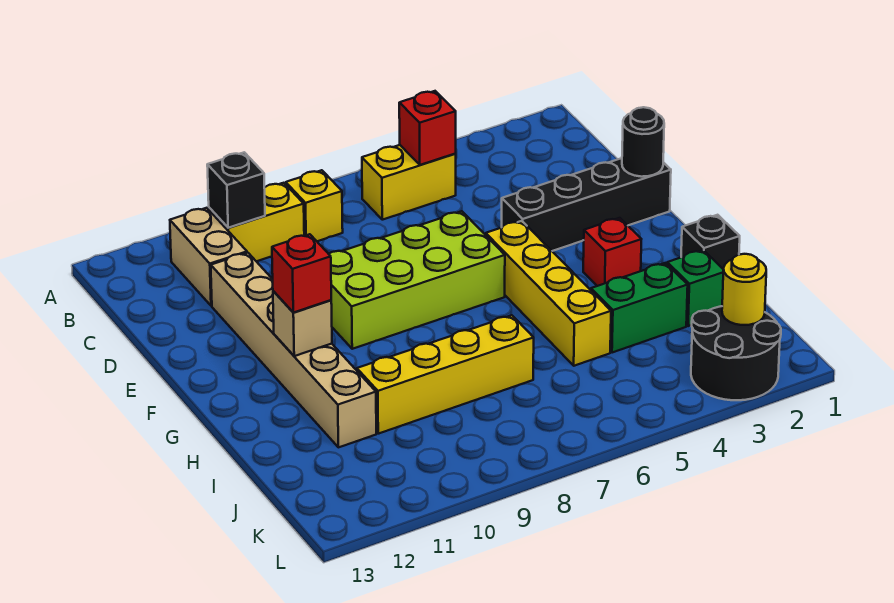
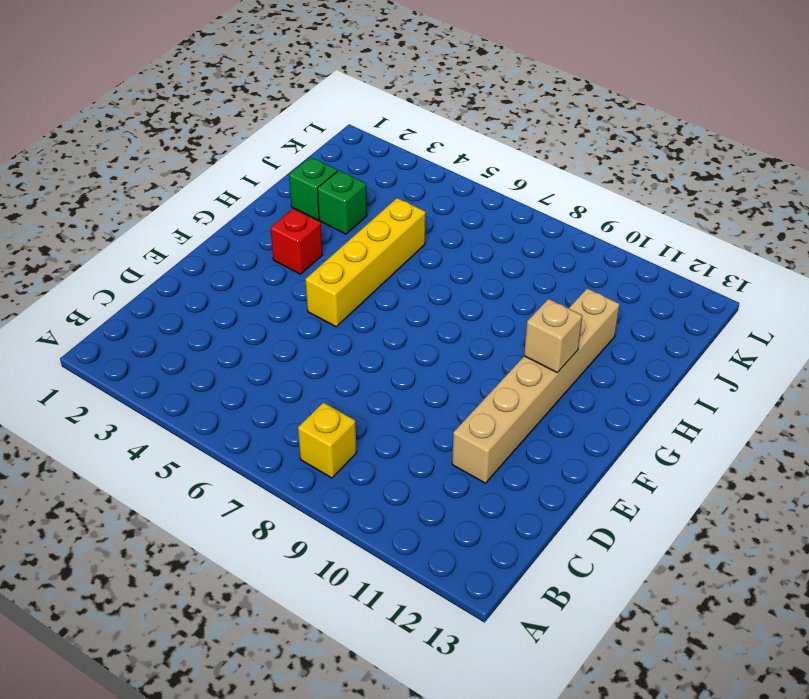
green 1x1 brick [317,170,367,234] -> green 1x2 brick [591,263,688,353]
none -> yellow 1x2 brick [362,145,456,220]
none -> yellow 1x2 brick [209,183,304,261]
none -> tan 1x2 brick [170,208,247,306]

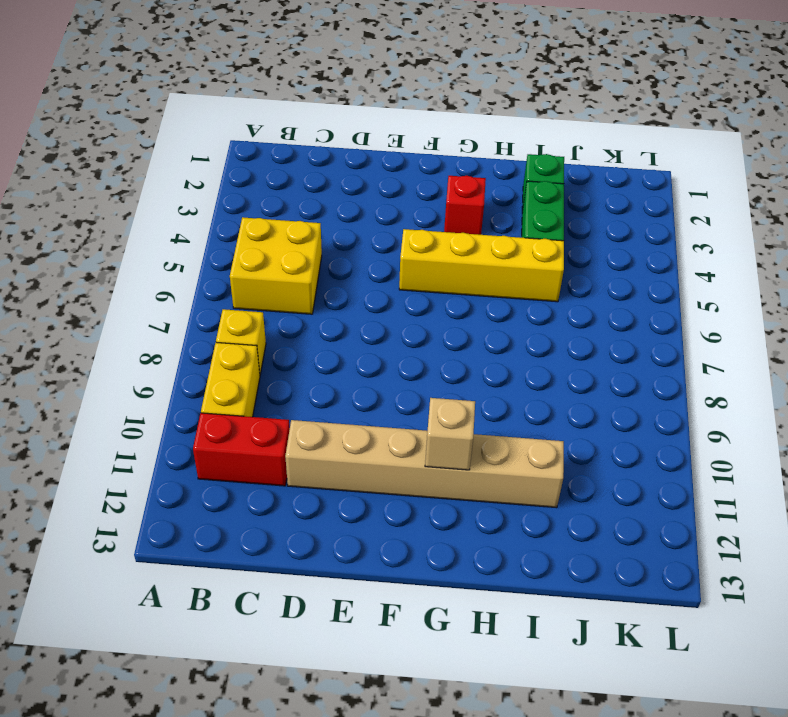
yellow 2x2 brick [230,217,322,314] -> yellow 1x2 brick [362,145,456,220]
red 1x2 brick [193,413,290,486] -> tan 1x2 brick [170,208,247,306]
none -> black 1x4 brick [502,158,671,251]
none -> lime 2x4 brick [329,211,505,349]
none -> black 1x1 brick [681,215,740,270]

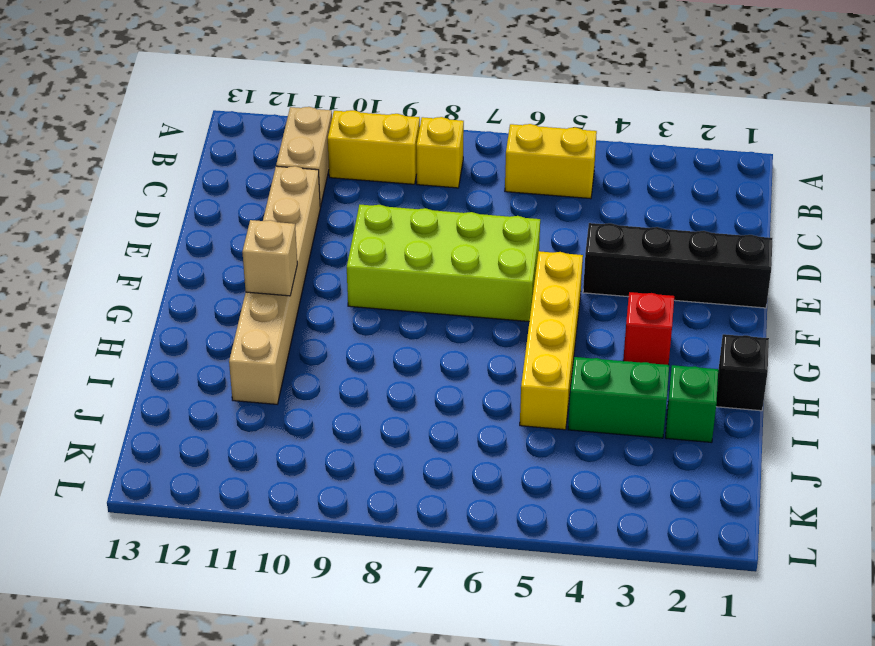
none -> yellow 1x4 brick [357,315,534,434]
none -> black 2x2 round brick [691,306,781,400]
none -> red 1x1 brick [399,91,456,165]

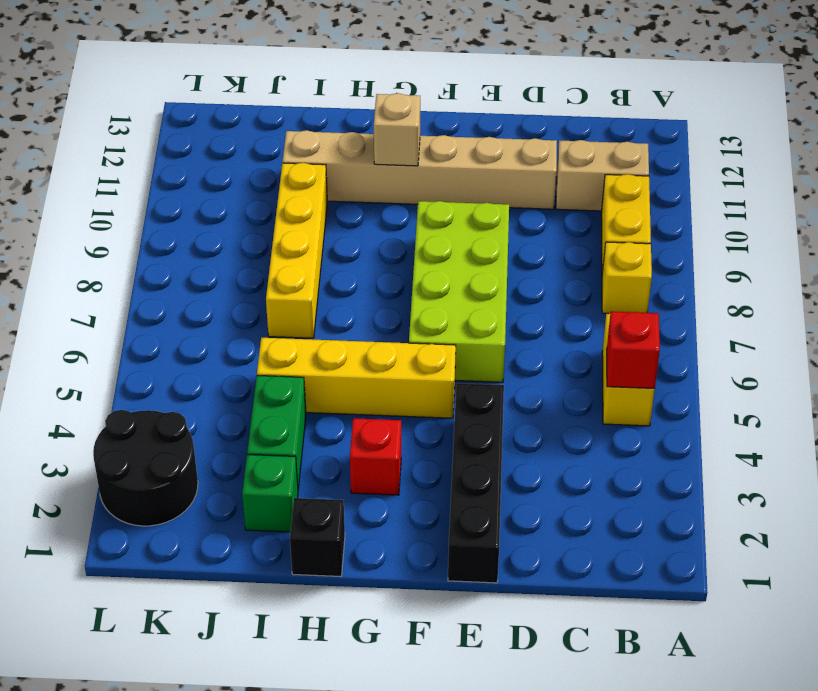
none -> black 1x1 brick [207,152,265,228]
none -> black 1x1 round brick [622,107,664,177]
none -> yellow 1x1 round brick [722,254,766,325]

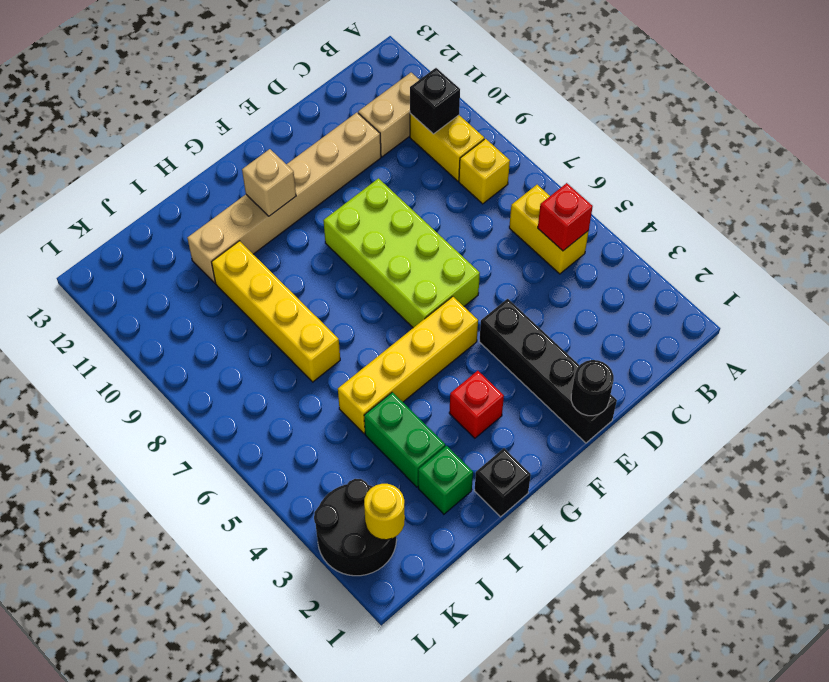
none -> red 1x1 brick [272,234,331,313]

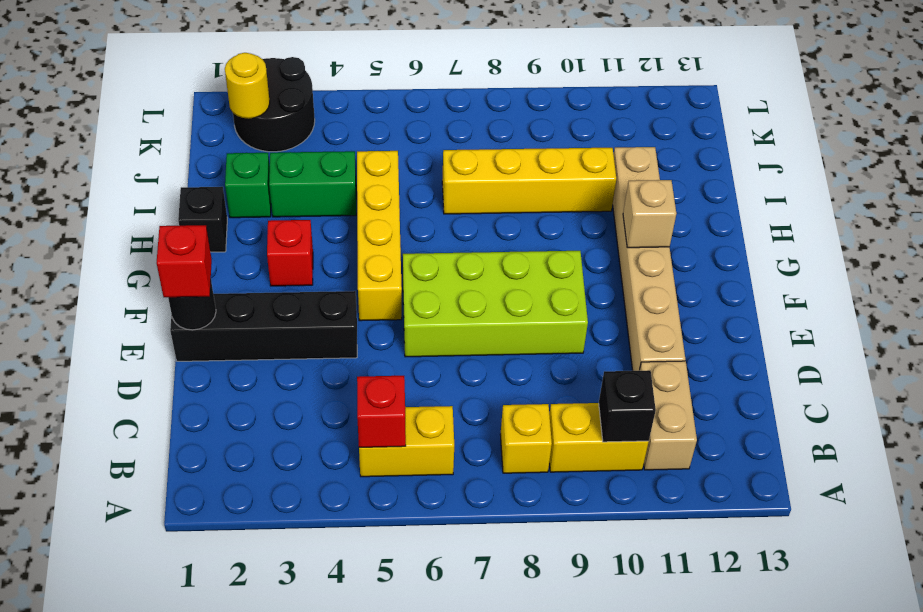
red 1x1 brick [157,225,212,297] -> red 1x1 brick moved to [272,234,331,313]

